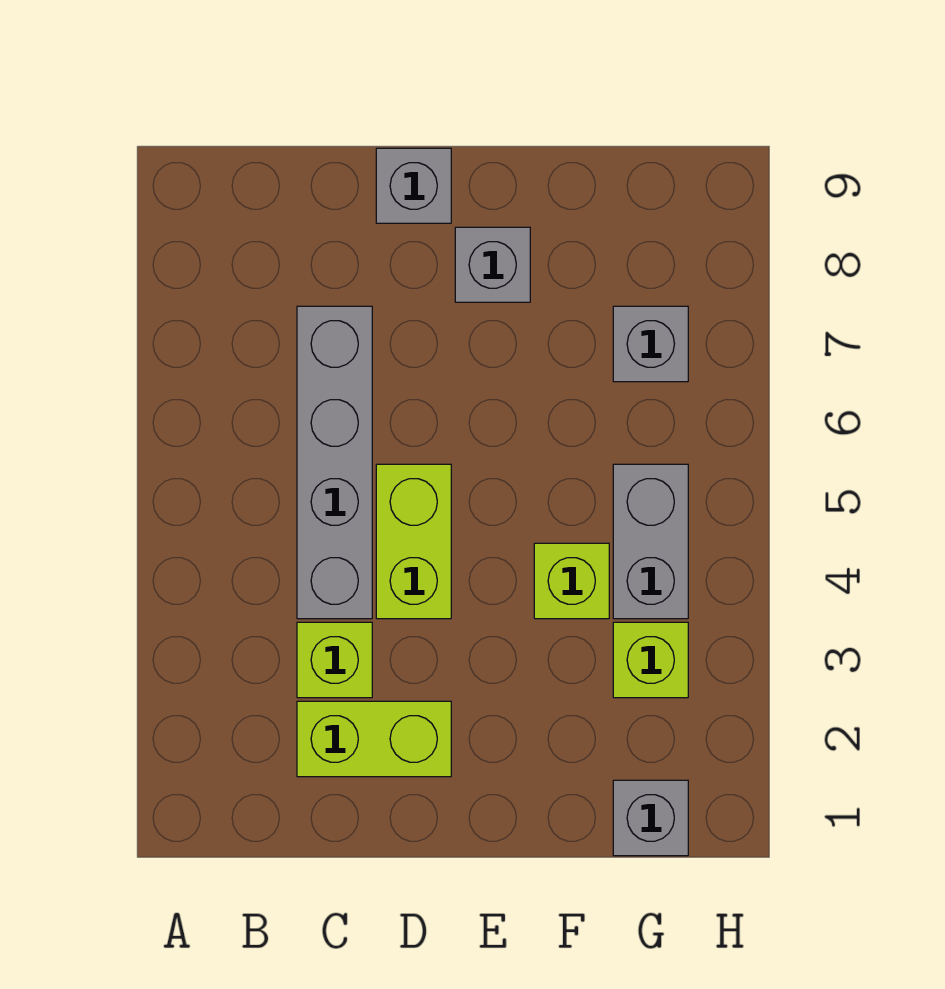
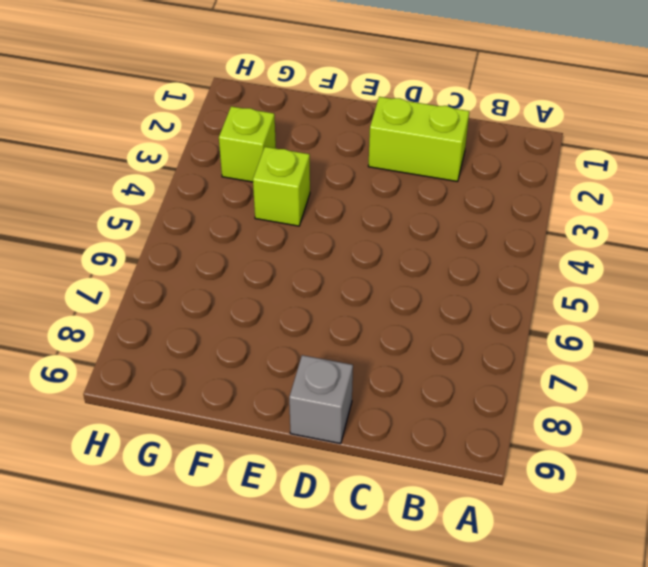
none -> lime 1x1 brick [297,622,372,698]
none -> grey 1x4 brick [297,306,372,619]

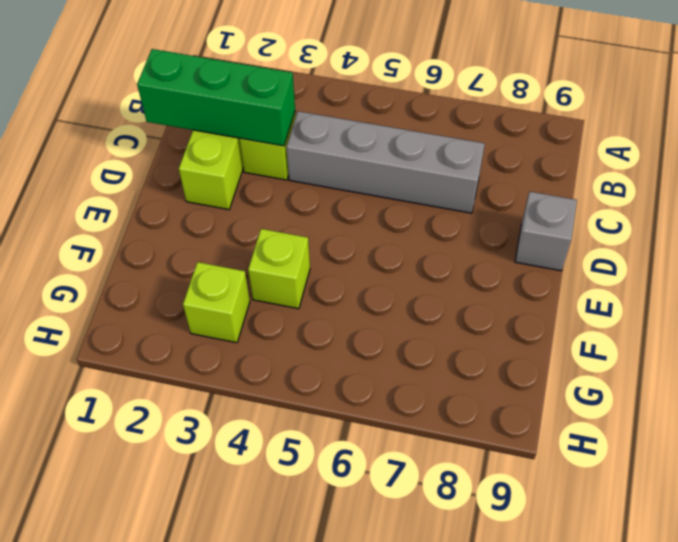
green 1x3 brick [137,49,295,146] -> none
none -> lime 1x2 brick [376,464,451,619]
none -> grey 1x1 brick [455,227,530,302]

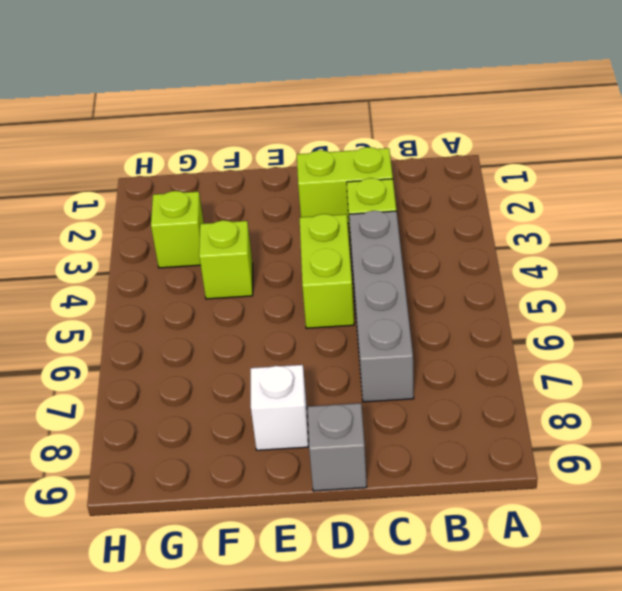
white 1x1 brick [251,365,308,450] -> grey 1x1 brick [455,227,530,302]
none -> grey 1x1 brick [613,780,688,856]
none -> grey 1x2 brick [613,464,688,619]

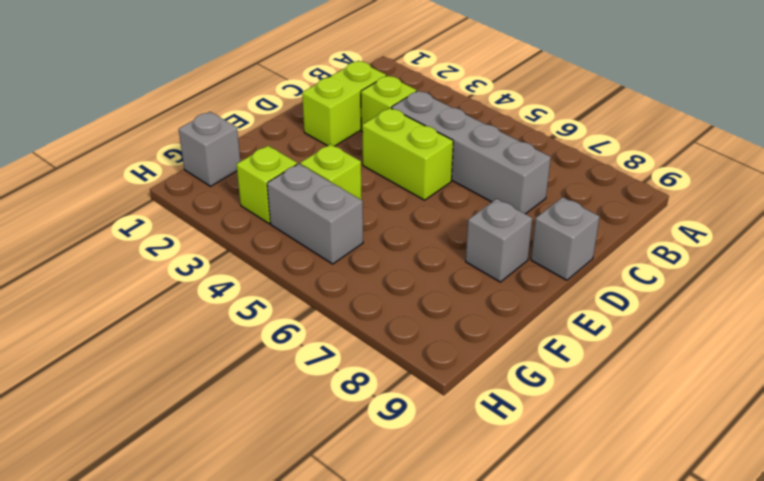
none -> grey 1x1 brick [613,306,688,382]

